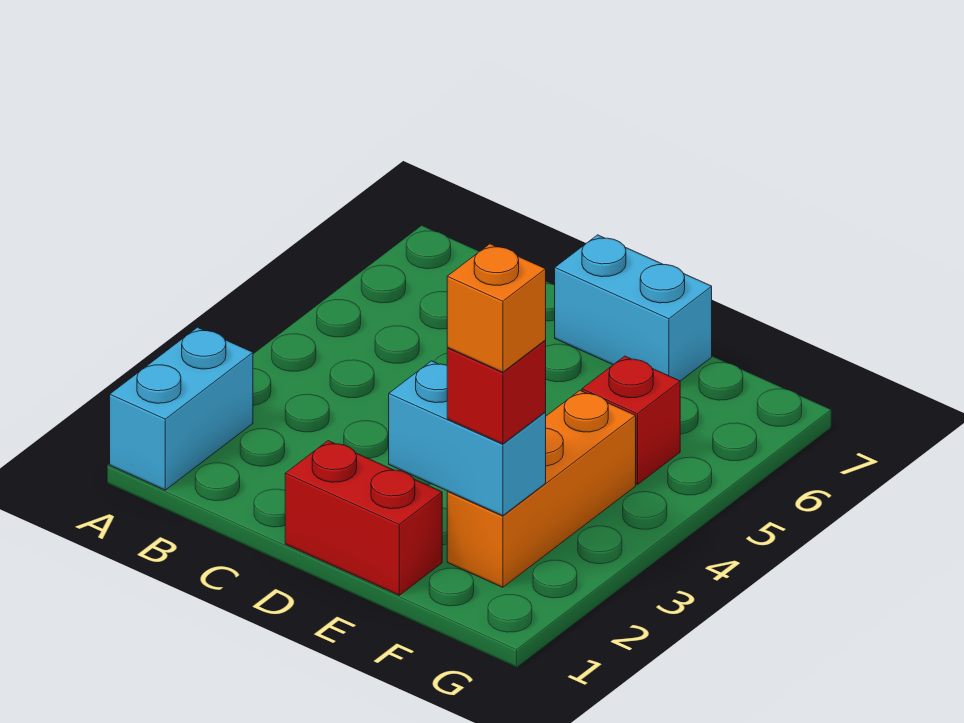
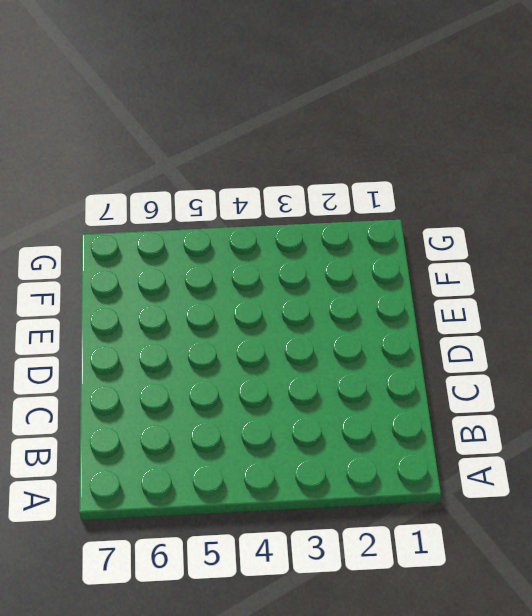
none -> cyan 1x2 brick [110,327,253,490]
none -> red 1x2 brick [285,441,442,595]

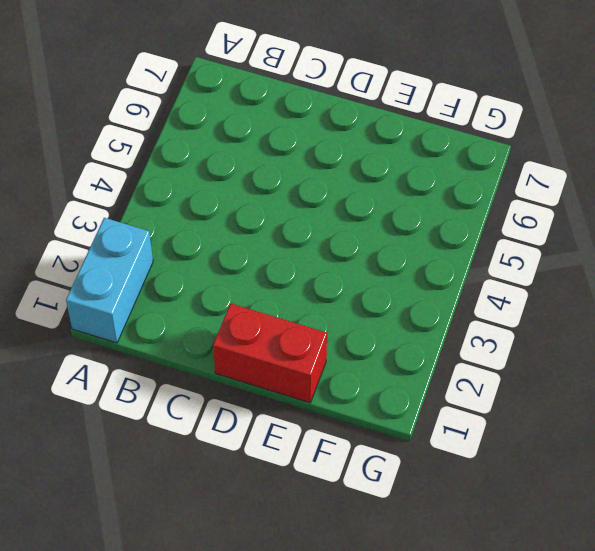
none -> cyan 1x2 brick [555,235,712,381]
none -> orange 1x3 brick [447,391,636,587]

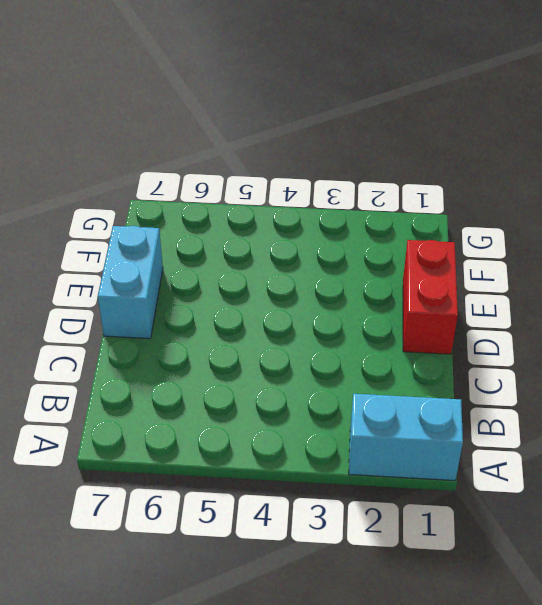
none -> orange 1x3 brick [447,391,636,587]
none -> red 1x1 brick [582,356,680,485]

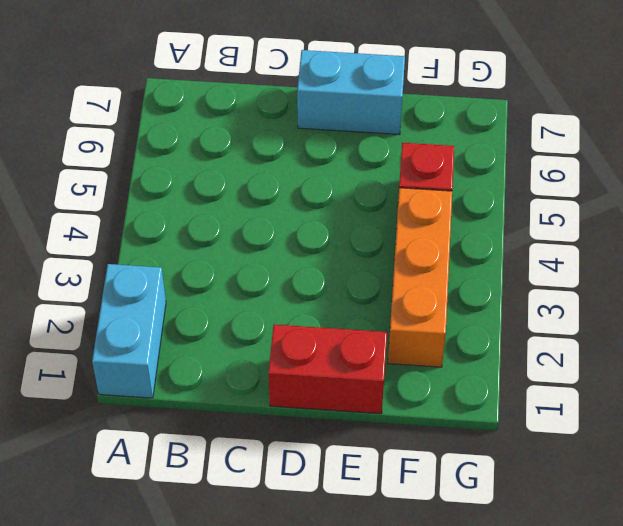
none -> cyan 1x2 brick [389,361,546,516]
none -> red 1x1 brick [447,341,546,444]

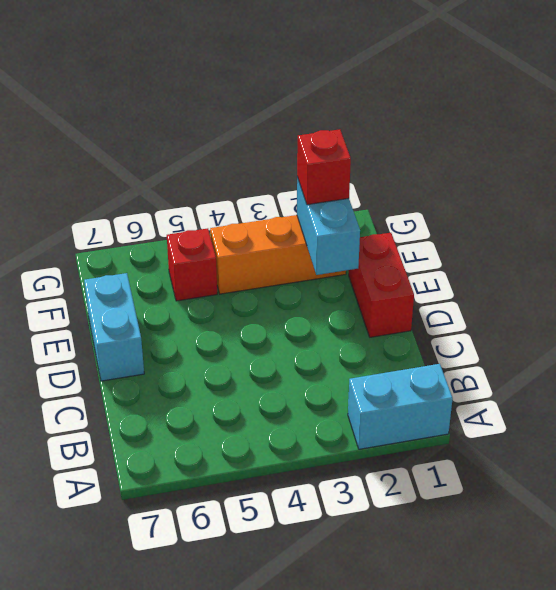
none -> orange 1x1 brick [447,244,546,372]

